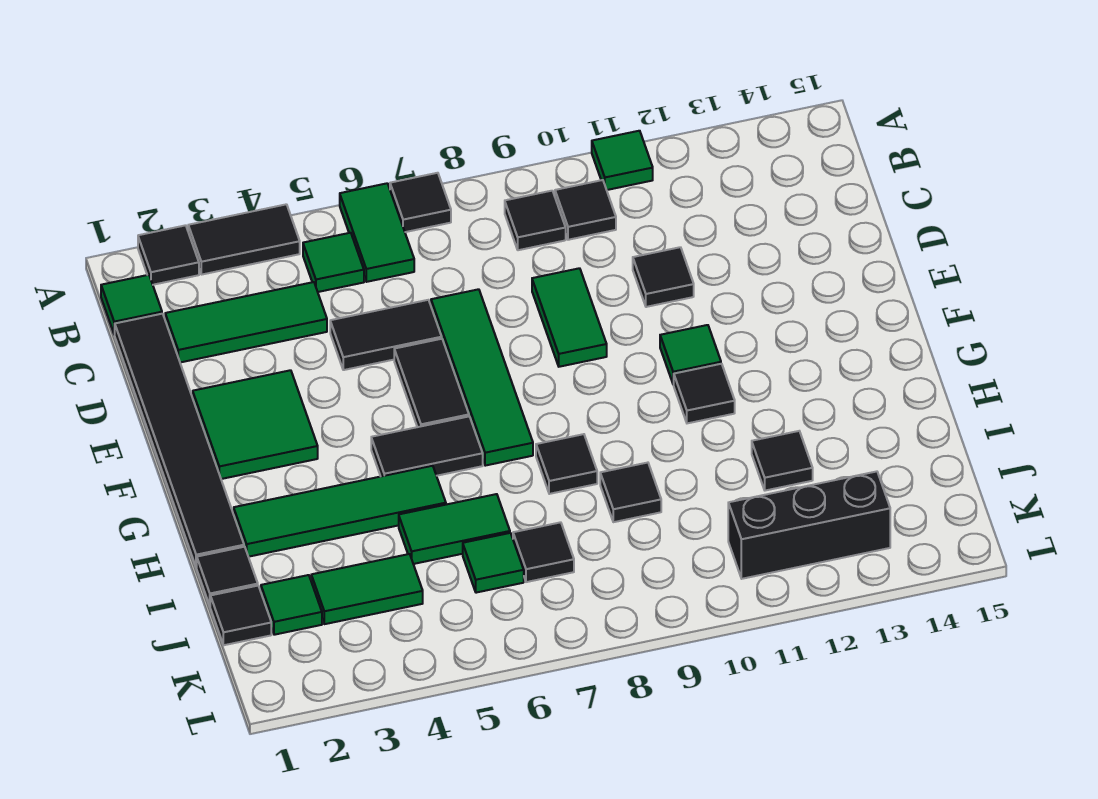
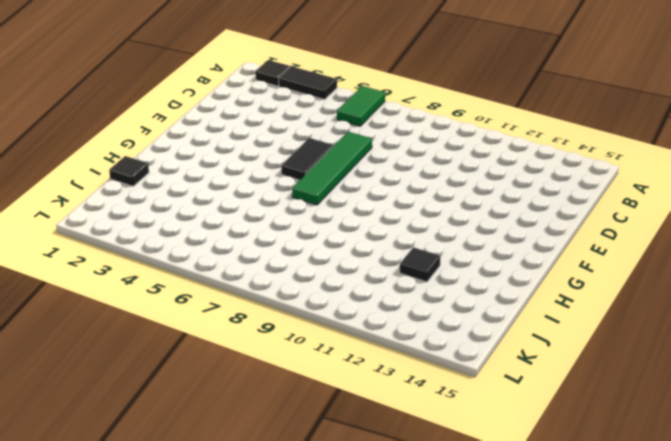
none -> black 1x1 tile [390,173,451,232]
none -> green 1x1 tile [592,131,653,190]
none -> green 1x1 tile [101,275,162,335]
none -> green 1x1 tile [303,233,364,292]

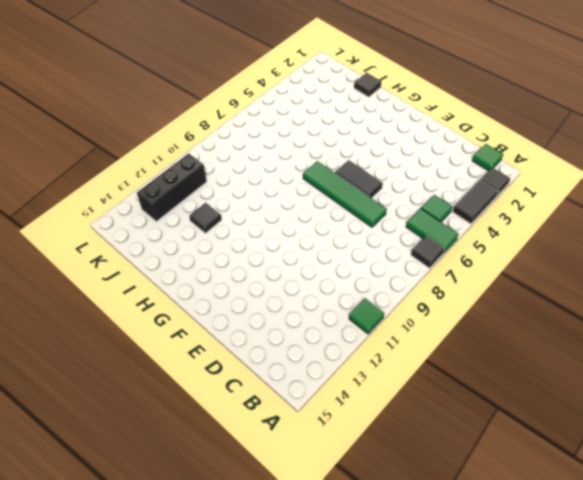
none -> black 1x1 tile [505,191,566,250]
none -> black 1x1 tile [555,180,616,240]
none -> black 1x6 tile [115,314,244,568]
none -> green 1x3 tile [165,282,327,362]

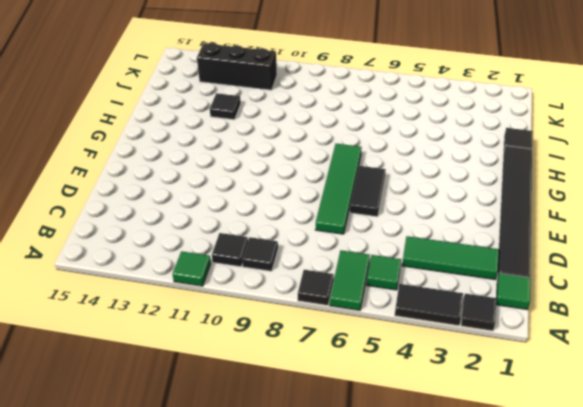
none -> black 1x2 tile [330,300,442,370]
none -> green 1x2 tile [532,268,607,367]
none -> black 1x1 tile [633,247,694,307]
none -> green 2x2 tile [193,370,318,479]

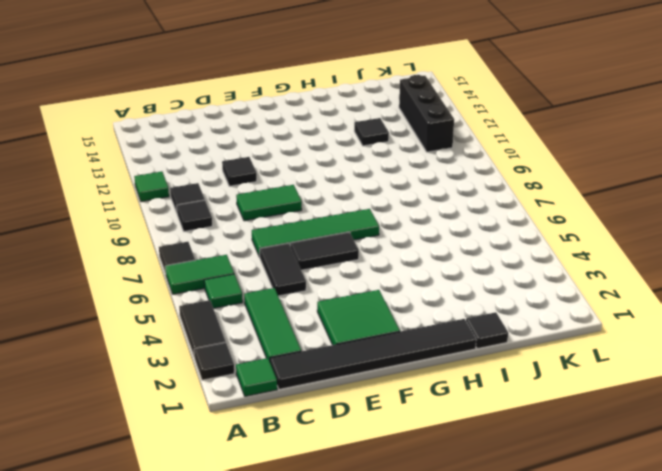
none -> green 1x1 tile [660,325,721,385]
none -> black 1x2 tile [371,417,483,476]
none -> black 1x1 tile [674,364,735,423]
none -> green 1x4 tile [234,466,446,557]

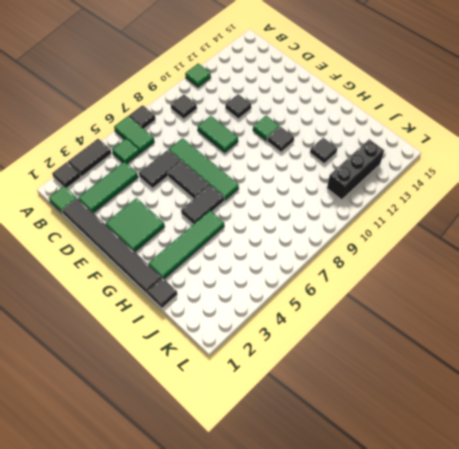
none -> black 1x1 tile [555,180,616,240]
none -> black 1x1 tile [536,434,597,494]
none -> green 1x2 tile [399,494,510,564]
none -> black 1x1 tile [600,463,661,522]

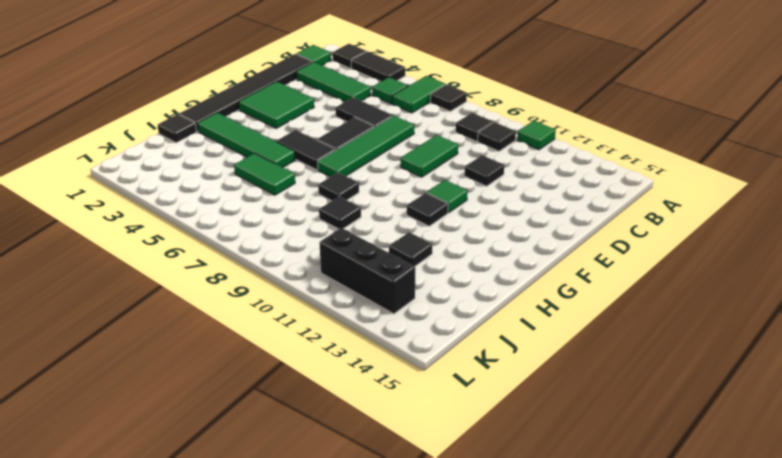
none -> black 1x1 tile [210,586,271,645]
none -> green 1x1 tile [261,575,322,635]
none -> green 1x2 tile [311,554,423,624]
none -> green 1x1 tile [463,533,524,593]

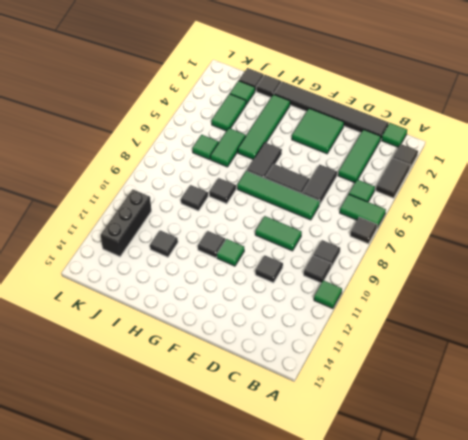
none -> black 1x1 tile [513,522,574,582]

